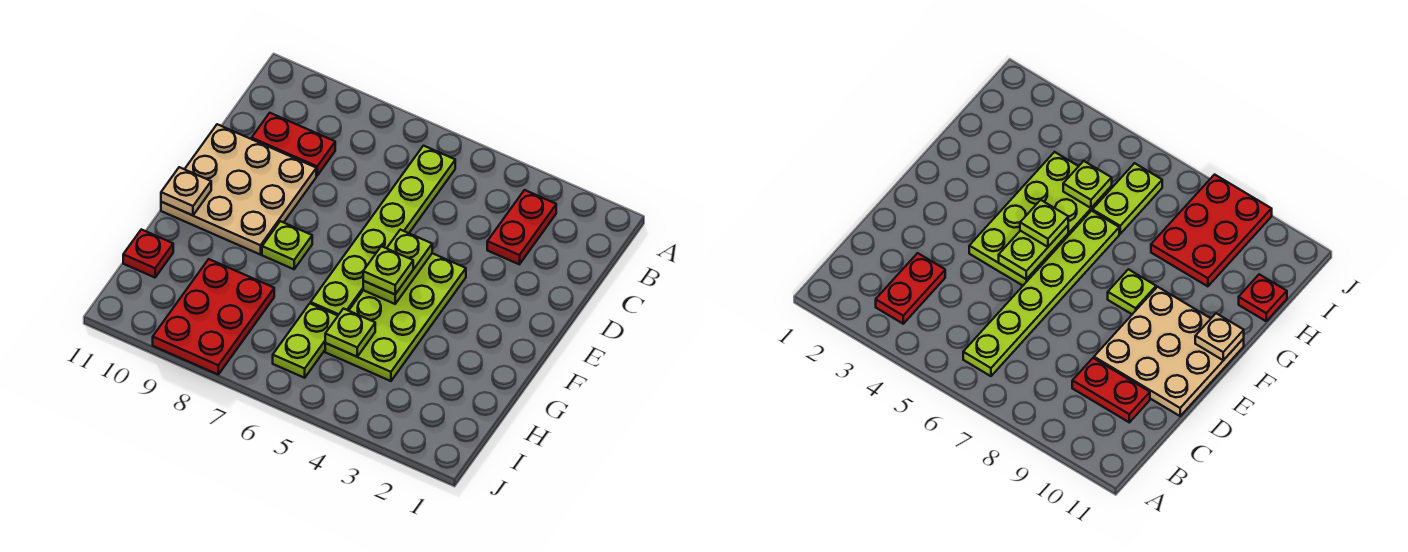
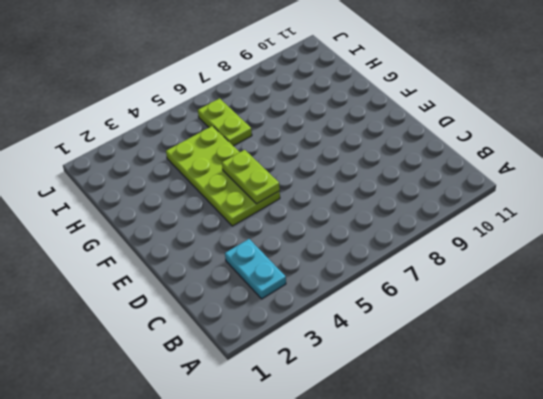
cyan 1x2 plate [225,239,286,299] -> red 1x2 plate [487,190,556,264]
none -> lime 1x6 plate [311,146,455,315]
none -> red 1x2 plate [252,113,335,175]
none -> tan 3x3 plate [161,124,316,255]

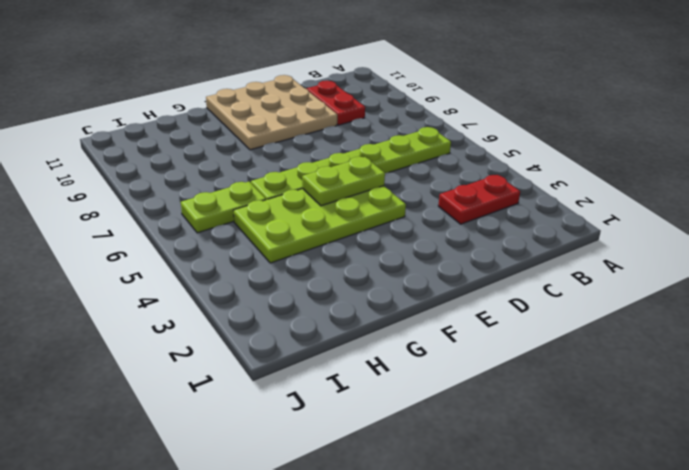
none -> lime 1x1 plate [262,221,312,269]
none -> red 2x3 plate [153,259,274,374]
none -> red 1x1 plate [123,229,173,277]

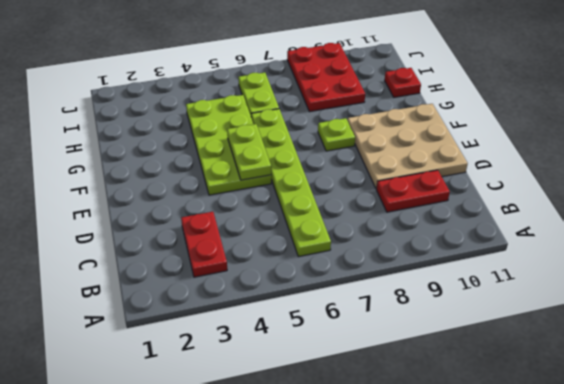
none -> tan 1x1 plate [161,167,211,215]
none -> lime 1x1 plate [325,309,375,357]
none -> lime 1x1 plate [363,246,413,294]

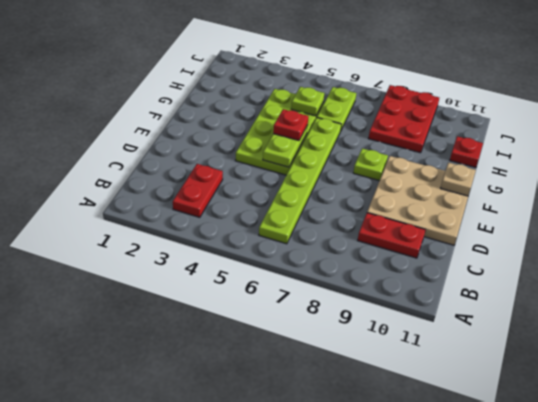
red 1x1 plate [273,109,308,141] -> lime 1x1 plate [363,246,413,294]

